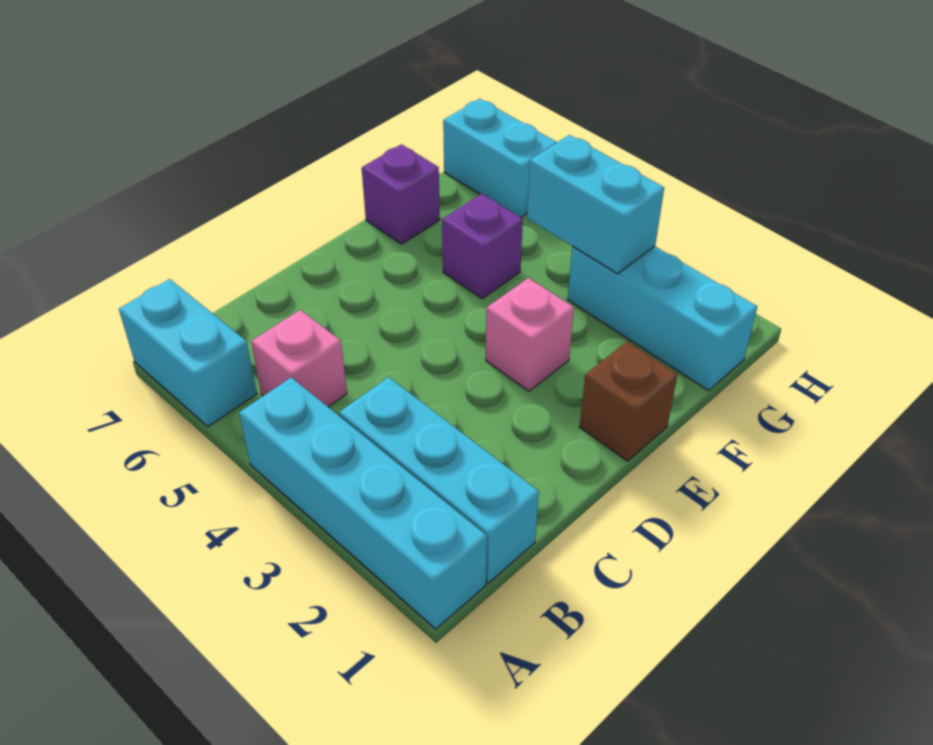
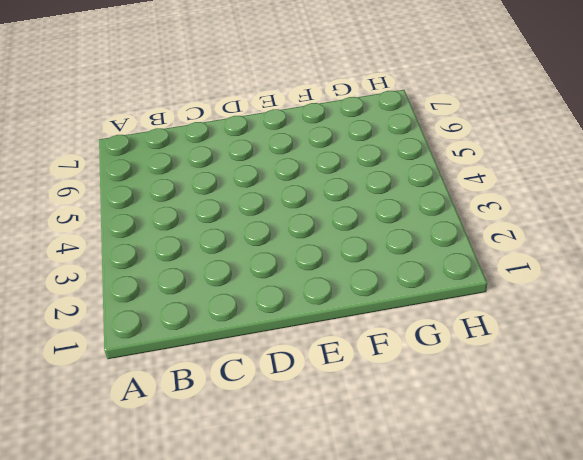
none -> cyan 1x4 brick [239,377,487,629]
none -> cyan 1x2 brick [119,279,257,427]

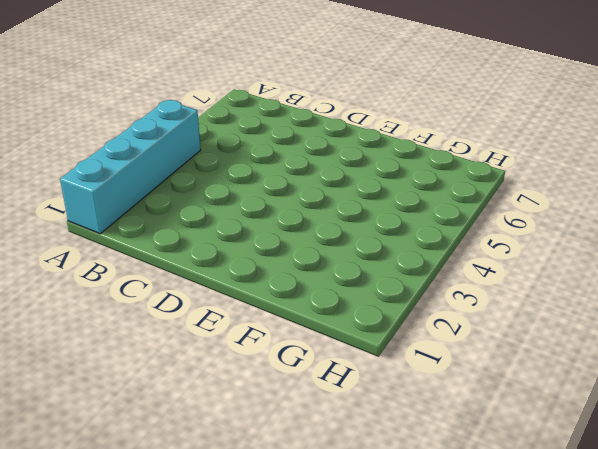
none -> cyan 1x2 brick [119,279,257,427]
none -> cyan 1x3 brick [339,377,539,583]

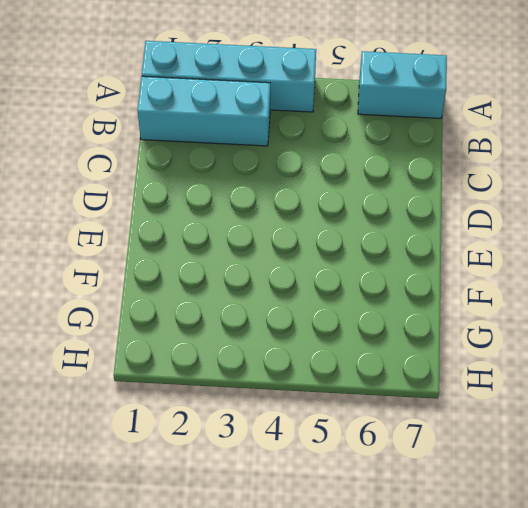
none -> pink 1x1 brick [251,310,347,407]
none -> brown 1x1 brick [580,342,678,461]

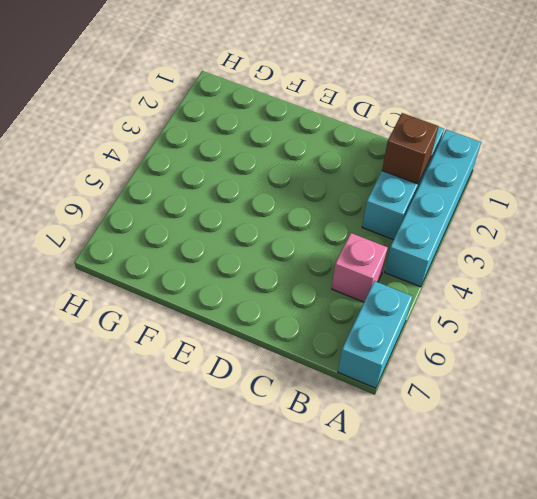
brown 1x1 brick [382,113,439,184] -> brown 1x1 brick moved to [580,342,678,461]
none -> pink 1x1 brick [486,278,574,391]
none -> purple 1x1 brick [442,194,523,299]

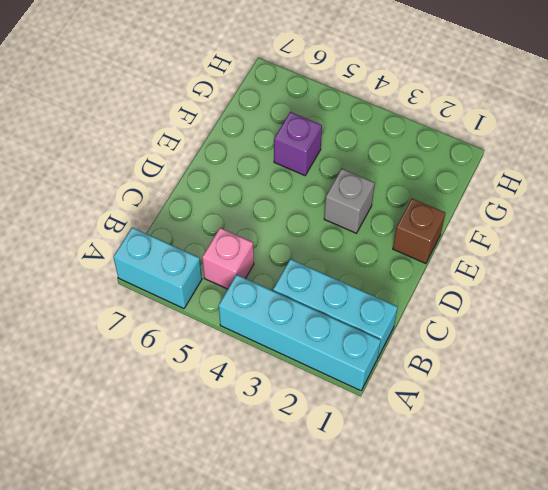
grey 1x1 brick [324,169,375,233] -> pink 1x1 brick [486,278,574,391]
none -> purple 1x1 brick [362,144,440,244]
none -> cyan 1x3 brick [568,246,757,391]

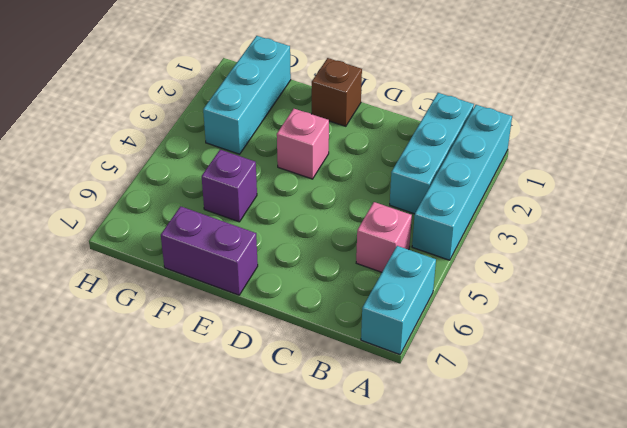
purple 1x2 brick [161,206,258,295] -> purple 1x1 brick [362,144,440,244]
none -> cyan 1x2 brick [443,99,557,217]
none -> cyan 1x2 brick [527,135,664,274]

